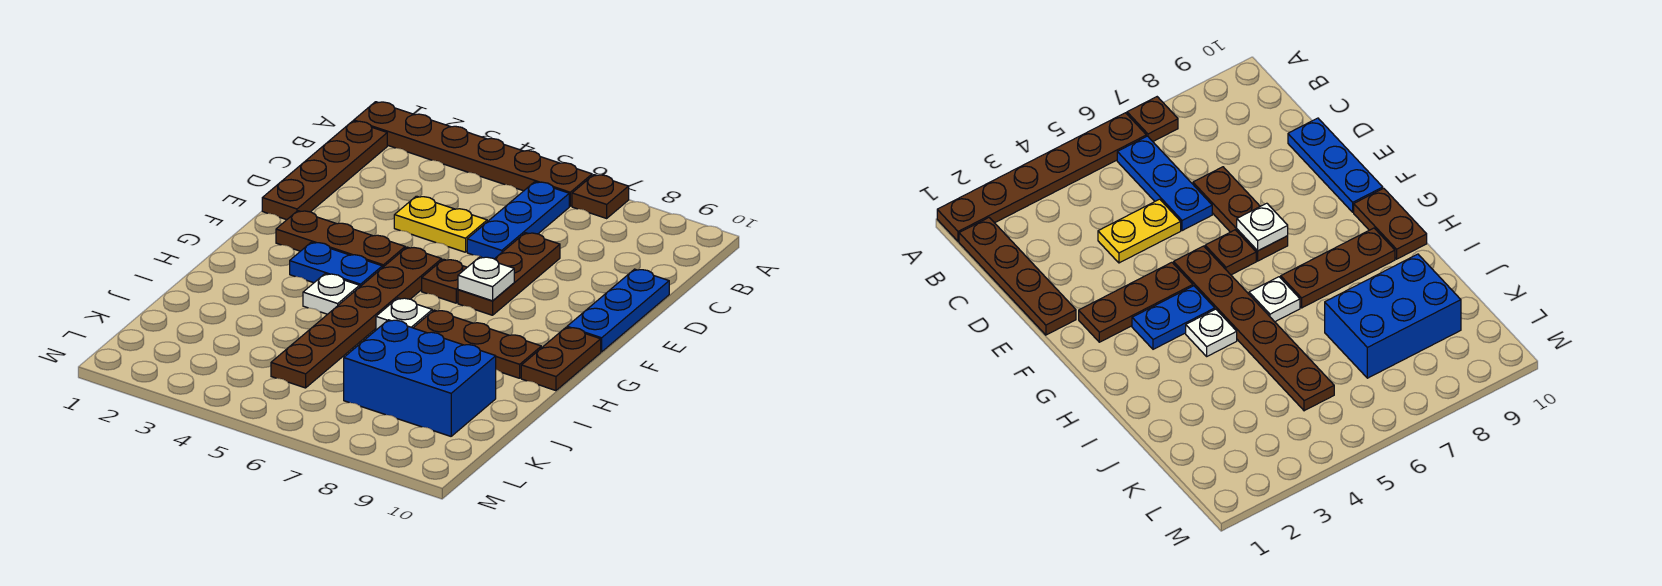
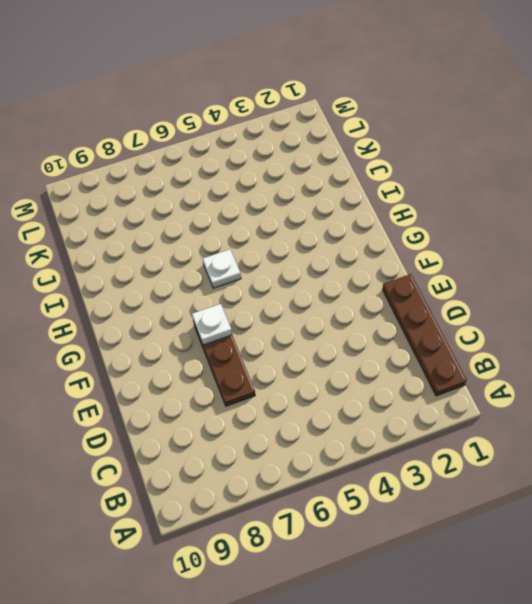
none -> brown 1x6 plate [354,102,592,206]
none -> brown 1x1 plate [572,175,629,218]
none -> blue 1x3 plate [467,182,569,259]

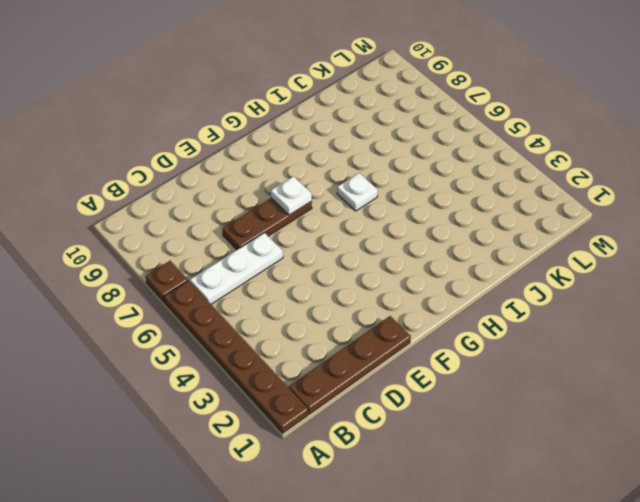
white 1x3 plate [190,233,283,304] -> blue 1x3 plate [467,182,569,259]
none -> yellow 1x2 plate [394,196,487,252]
none -> blue 1x3 plate [567,269,669,352]
none -> brown 1x3 plate [276,211,405,268]

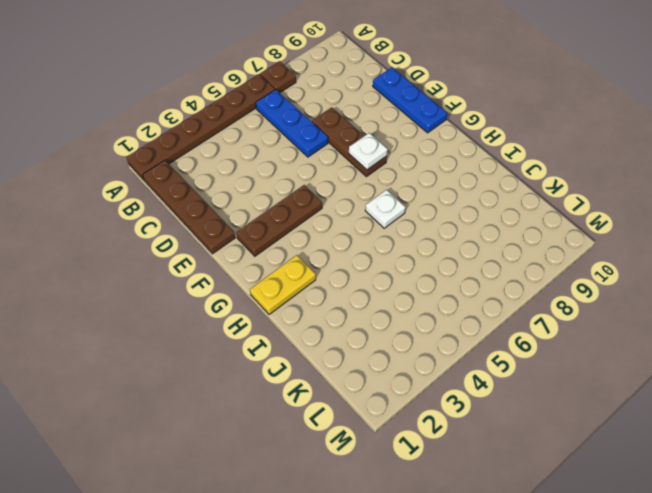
yellow 1x2 plate [250,255,316,314] -> yellow 1x2 plate moved to [394,196,487,252]
none -> brown 1x6 plate [271,247,442,388]
none -> brown 1x1 plate [422,259,467,303]
none -> blue 1x2 plate [290,242,382,286]

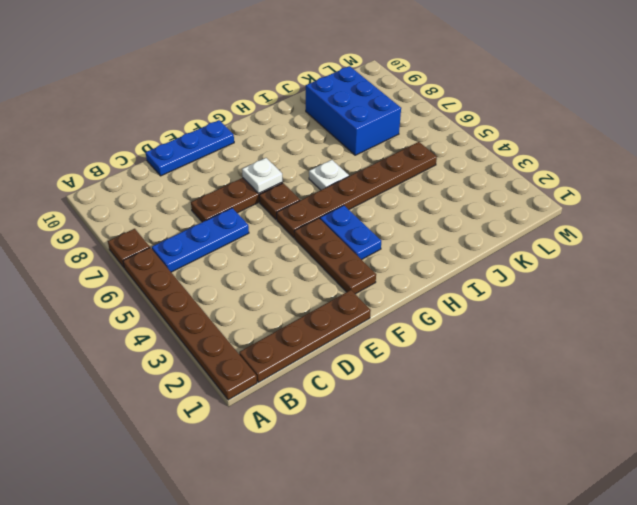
none -> yellow 1x2 plate [394,196,487,252]
none -> brown 1x2 plate [521,327,601,391]
none -> white 1x1 plate [303,274,360,314]

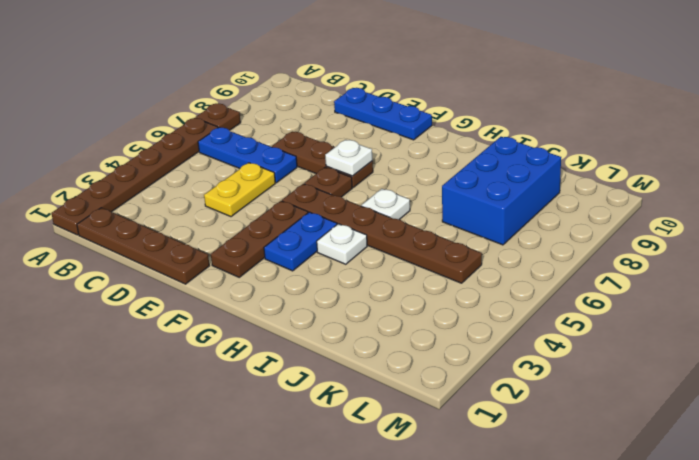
none -> brown 1x2 plate [521,327,601,391]
none -> brown 1x3 plate [414,310,541,378]

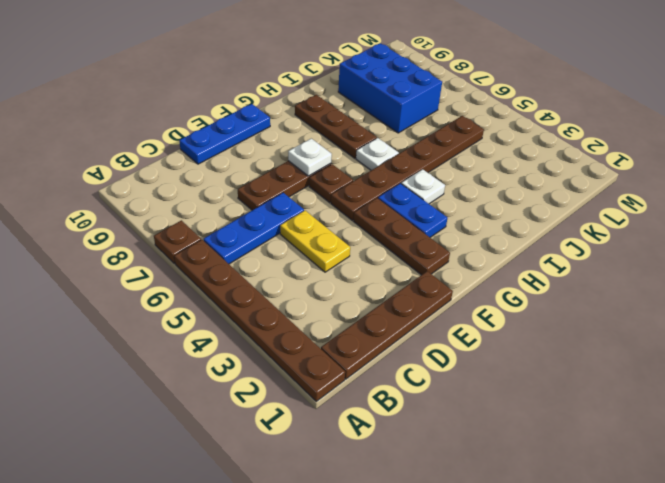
none -> brown 1x2 plate [521,327,601,391]

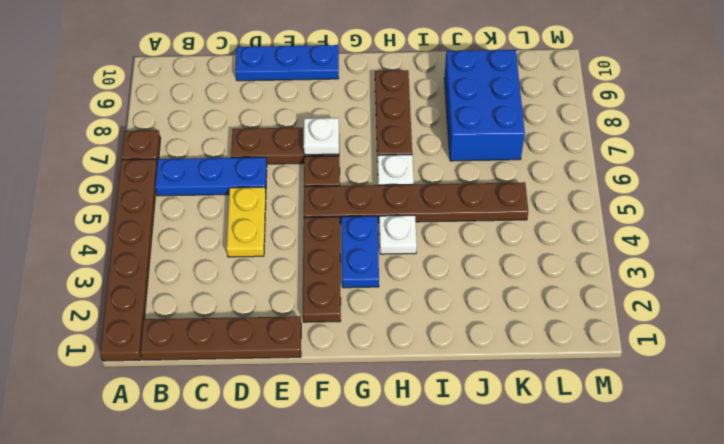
none -> brown 1x2 plate [521,327,601,391]

